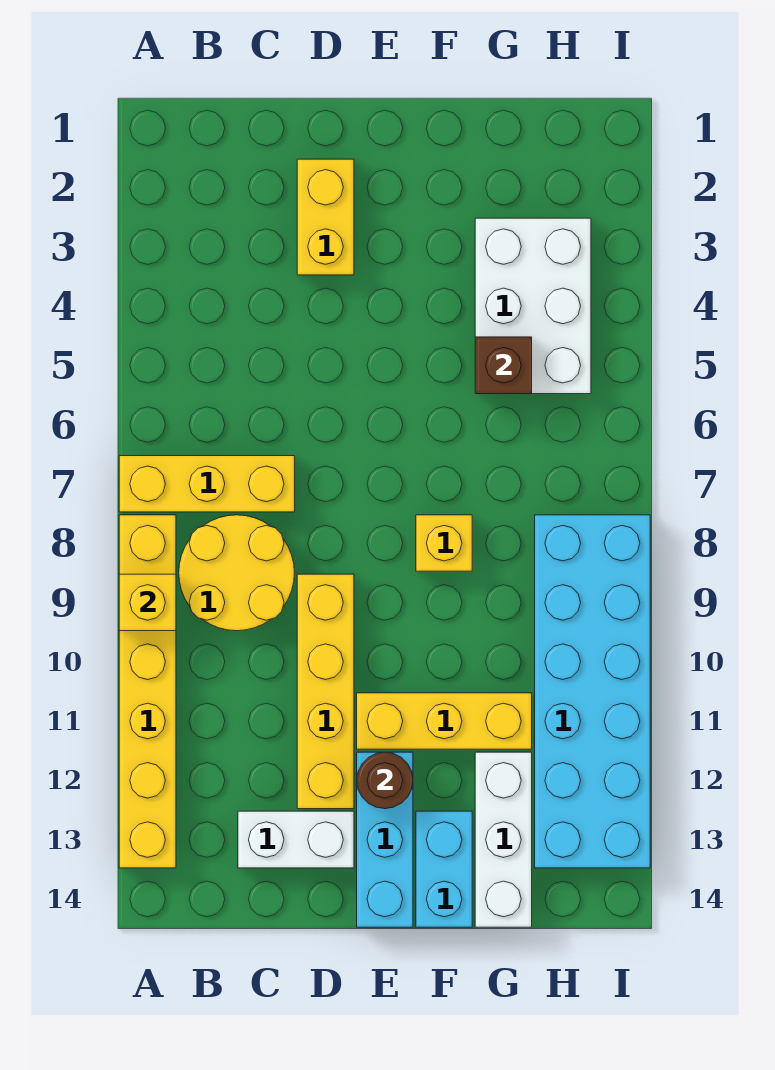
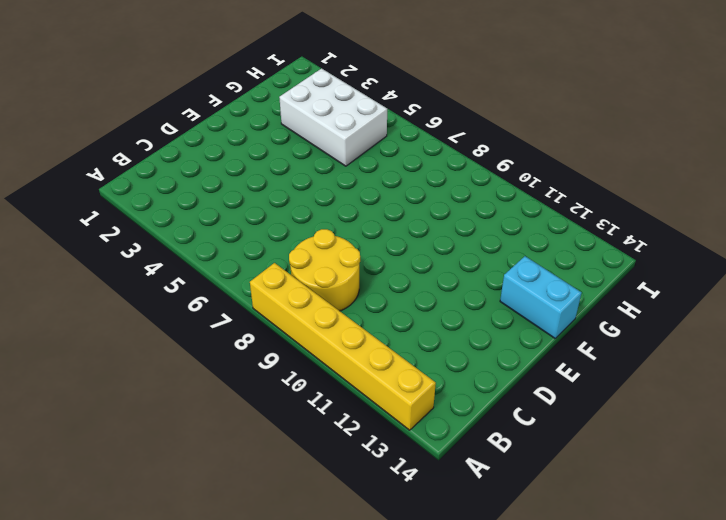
none -> yellow 1x3 brick [119,456,295,512]
none -> white 1x2 brick [238,811,354,868]
none -> yellow 1x2 brick [297,159,354,275]

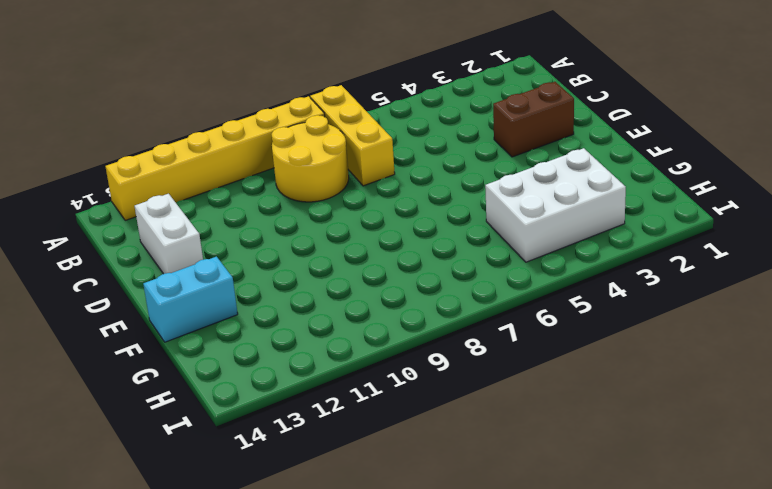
brown 1x2 brick [493,82,574,157] -> yellow 1x2 brick [297,159,354,275]
none -> yellow 1x4 brick [297,574,354,809]
none -> yellow 1x3 brick [357,693,532,749]
none -> cyan 1x3 brick [357,752,413,927]

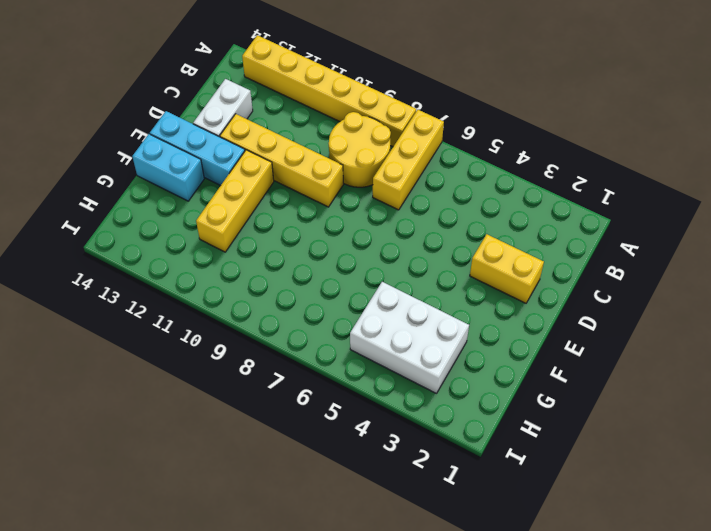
none -> yellow 1x1 brick [416,515,472,571]
none -> white 1x3 brick [475,752,532,927]
none -> cyan 2x6 brick [535,515,650,868]

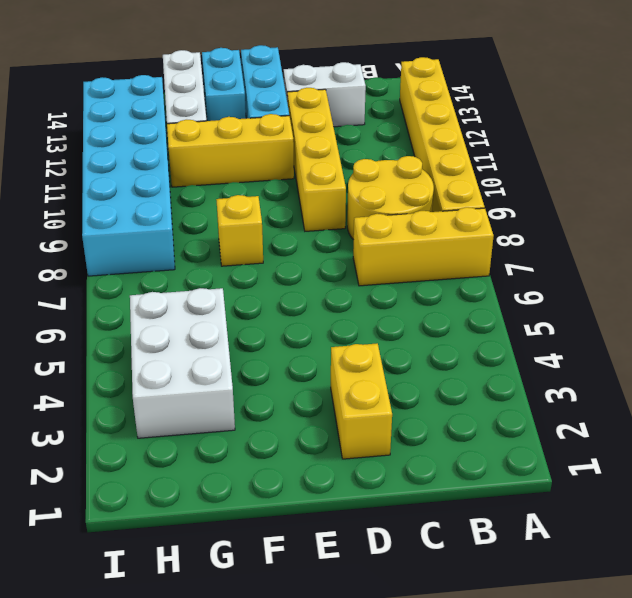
none -> yellow 1x1 brick [119,574,176,631]
none -> brown 1x1 round brick [357,752,413,809]
none -> brown 1x1 brick [475,337,532,394]

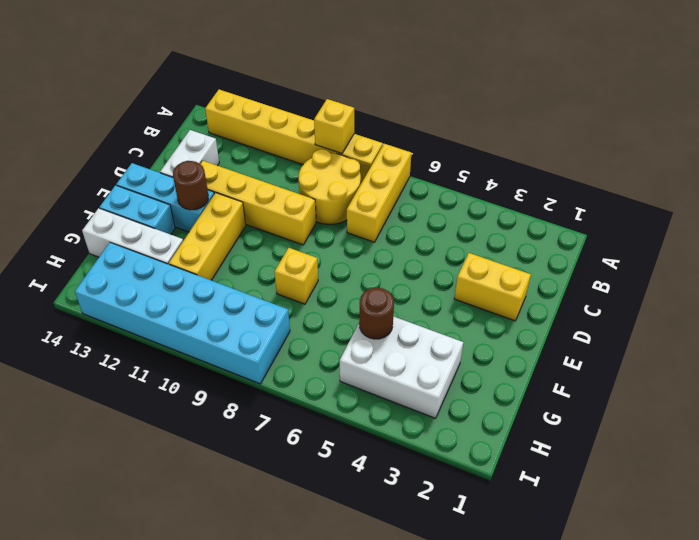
brown 1x1 round brick [359,288,394,339] -> brown 1x1 brick [475,337,532,394]

